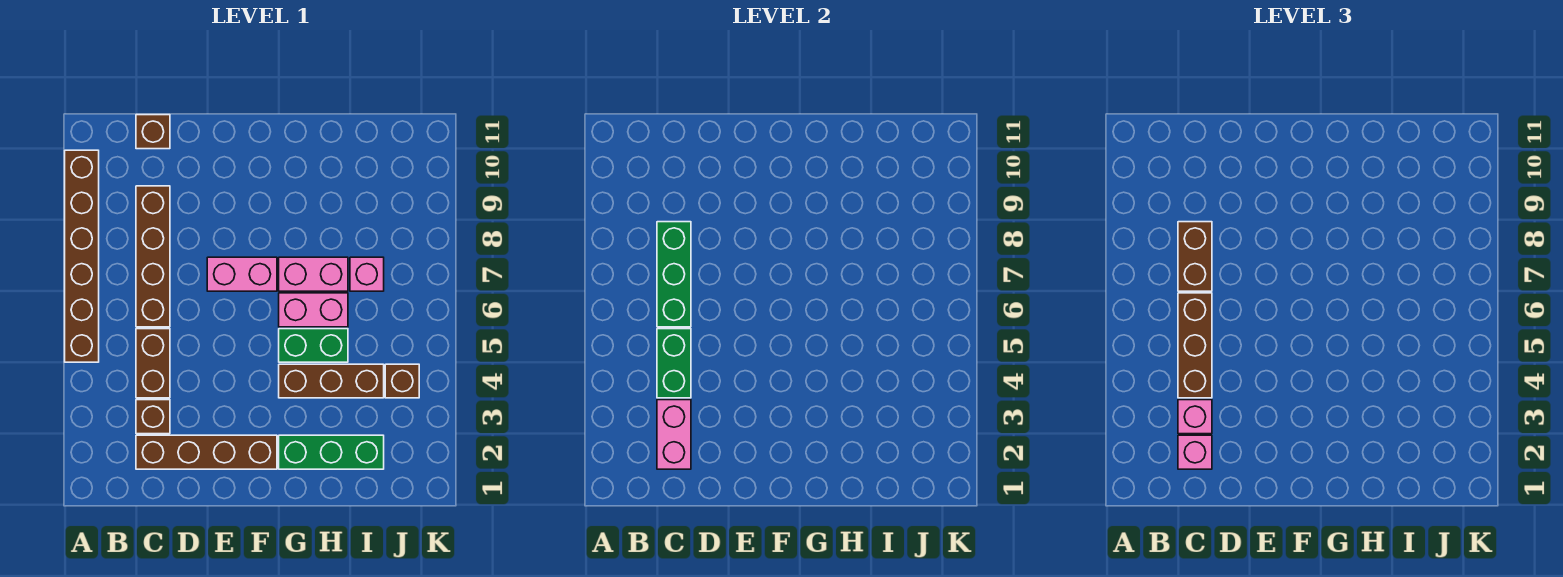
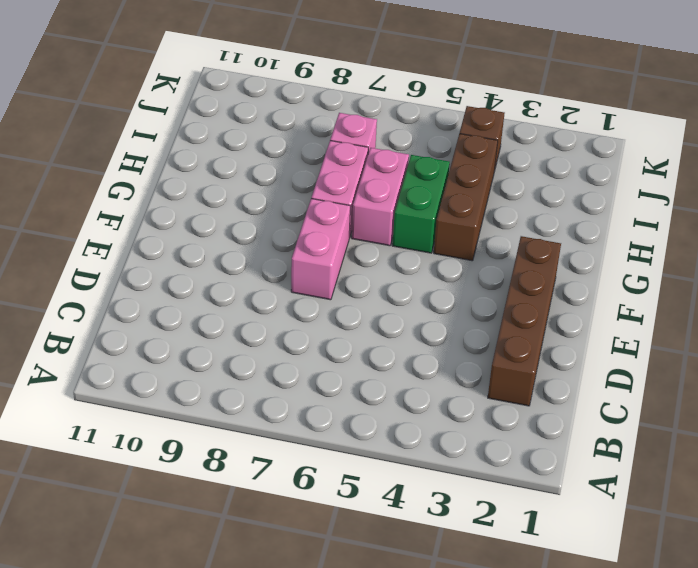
none -> brown 1x6 brick [65,150,99,362]
none -> brown 1x1 brick [136,400,170,434]
none -> brown 1x2 brick [136,329,170,398]

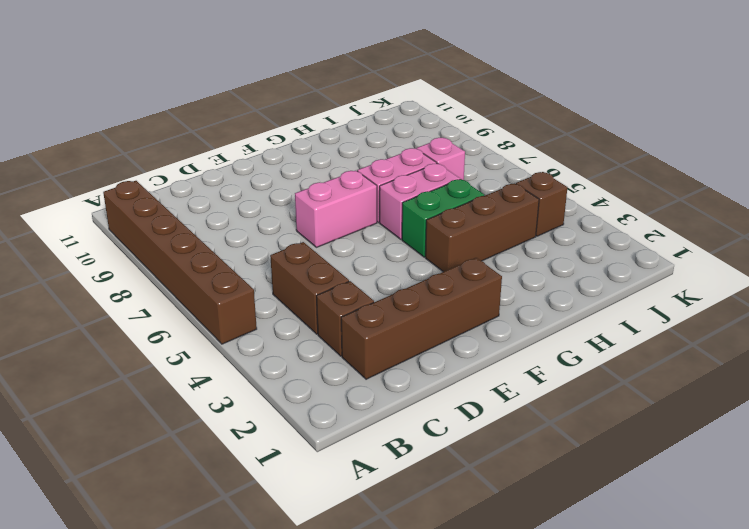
none -> brown 1x4 brick [136,186,170,327]
none -> brown 1x1 brick [136,115,170,149]
none -> green 1x3 brick [279,435,384,469]

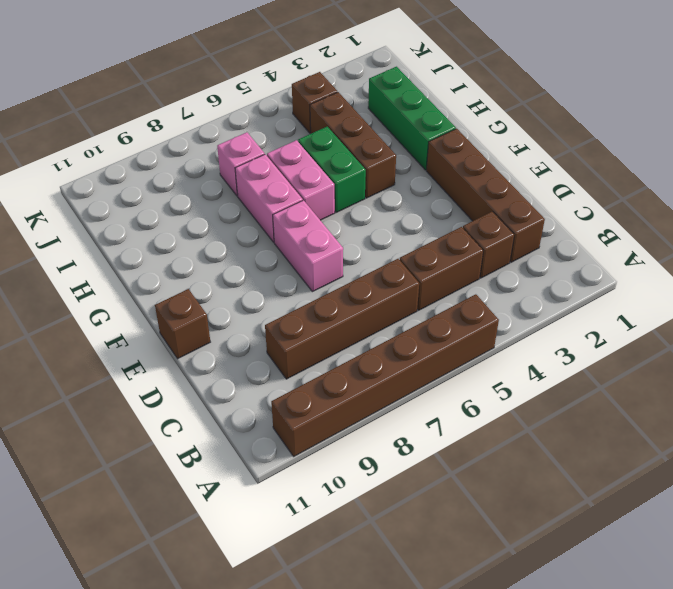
brown 1x1 brick [155,289,210,359] -> brown 1x1 brick moved to [136,115,170,149]
none -> pink 1x2 brick [657,400,691,469]
none -> green 1x2 brick [657,329,691,398]
none -> green 1x3 brick [657,222,691,327]

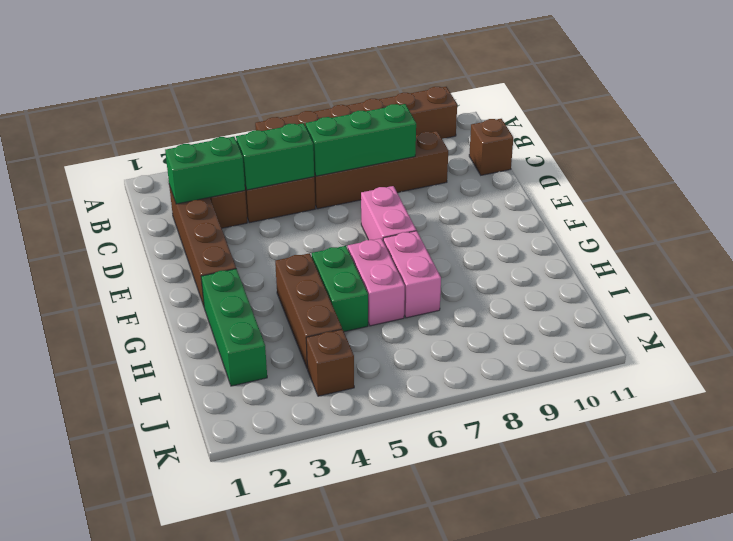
green 1x2 brick [165,137,245,204] -> pink 1x2 brick [657,400,691,469]
none -> pink 1x1 brick [350,257,384,291]
none -> pink 1x1 brick [1178,435,1212,469]
none -> pink 1x1 brick [1178,400,1212,434]

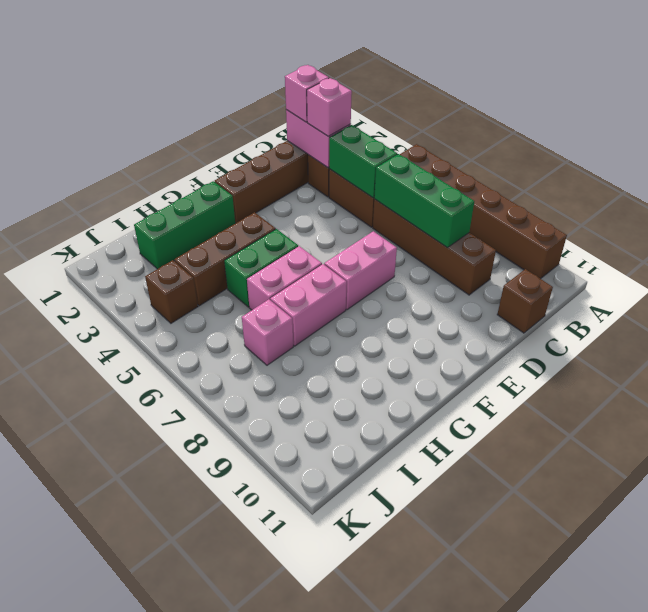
none -> brown 1x3 brick [1178,293,1212,398]
none -> brown 1x2 brick [1178,222,1212,291]

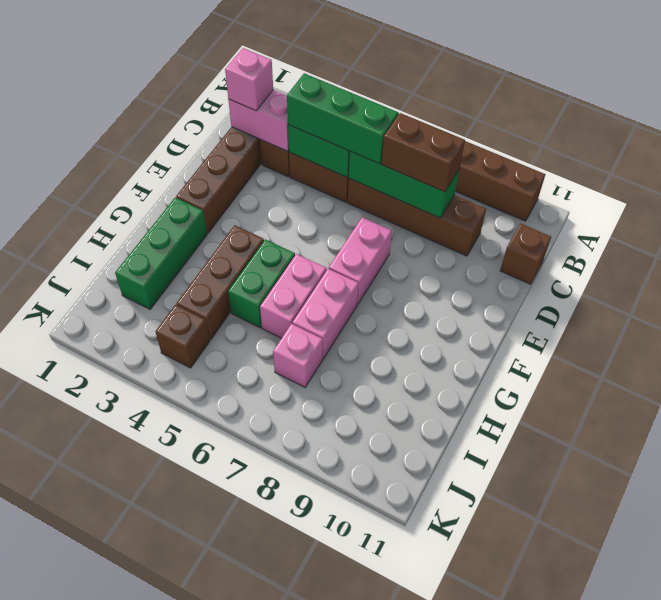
green 1x3 brick [287,73,398,164] -> brown 1x3 brick [1178,293,1212,398]
none -> pink 1x1 brick [1178,400,1212,434]

